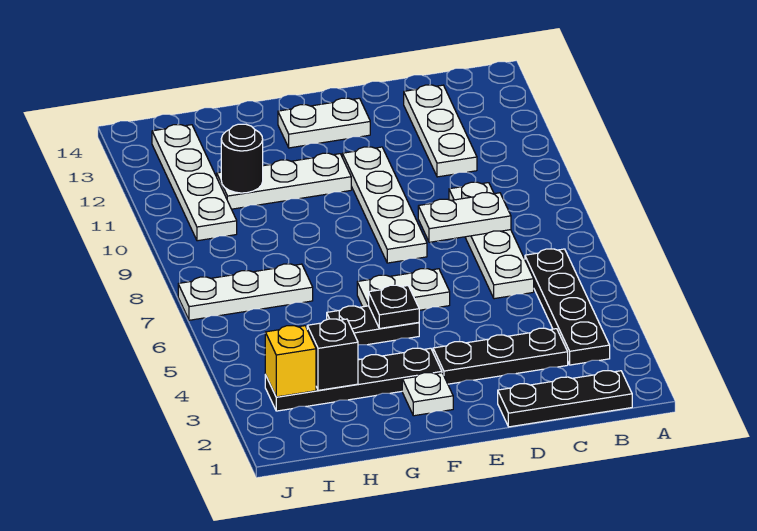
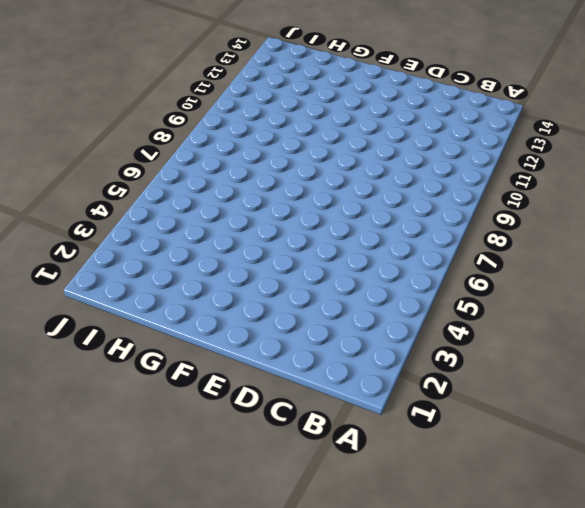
none -> black 1x3 plate [498,371,632,427]
none -> black 1x4 plate [525,249,610,365]
none -> black 1x3 plate [433,328,568,384]

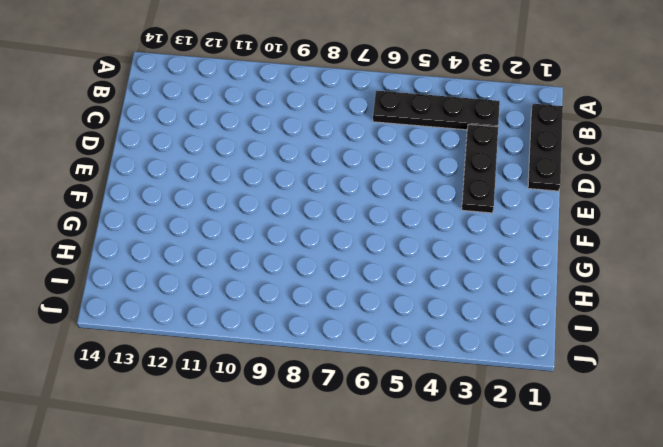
none -> white 1x4 plate [449,182,534,299]
none -> white 1x3 plate [404,85,477,177]
none -> white 1x2 plate [357,269,450,310]

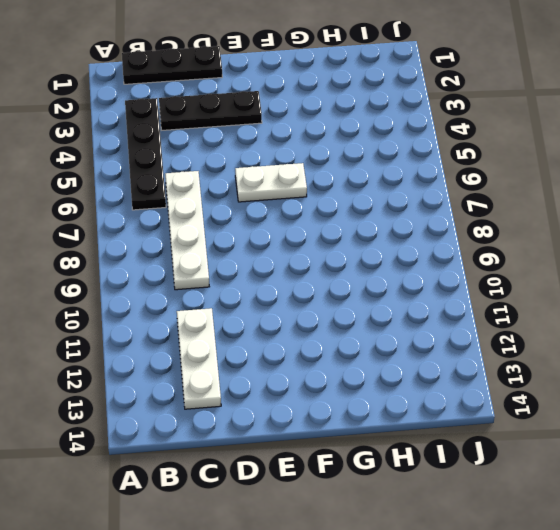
none -> white 1x4 plate [342,147,427,263]
none -> white 1x2 plate [278,98,370,148]
none -> white 1x1 plate [402,373,453,416]

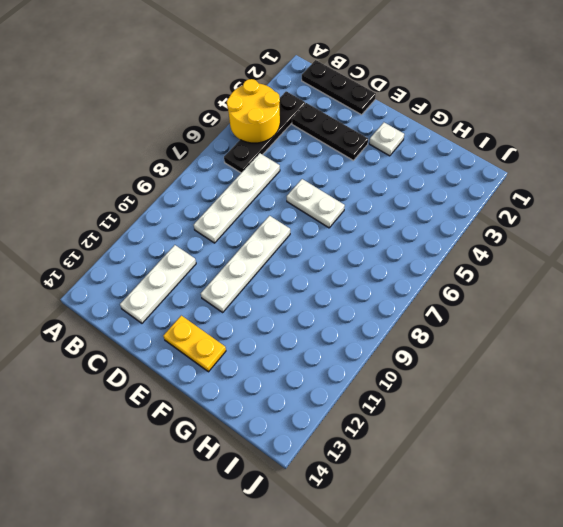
yellow 2x2 round brick [227,79,280,143] -> none
yellow 1x2 plate [163,316,226,372] -> white 1x2 plate [278,98,370,148]
none -> black 1x4 plate [265,348,442,411]
none -> black 1x2 plate [327,306,419,345]
none -> white 1x3 plate [217,153,351,209]

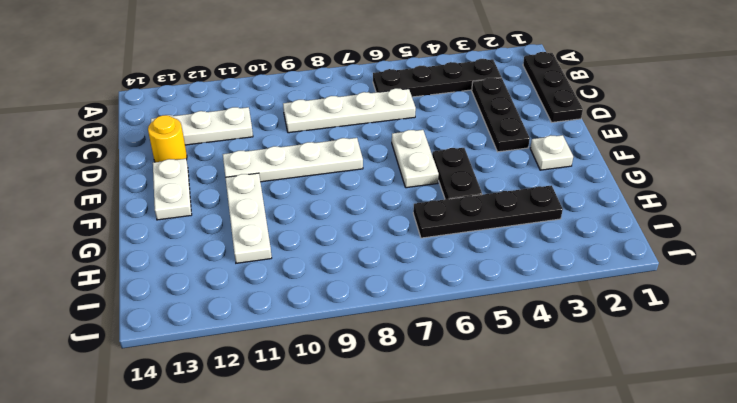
yellow 1x1 round brick [148,115,187,162] -> none
black 1x4 plate [413,185,563,238] -> black 1x4 plate turned to [265,348,442,411]
none -> white 1x3 plate [178,264,313,320]
none -> white 1x4 plate [152,125,237,241]
none -> white 1x2 plate [418,193,511,242]

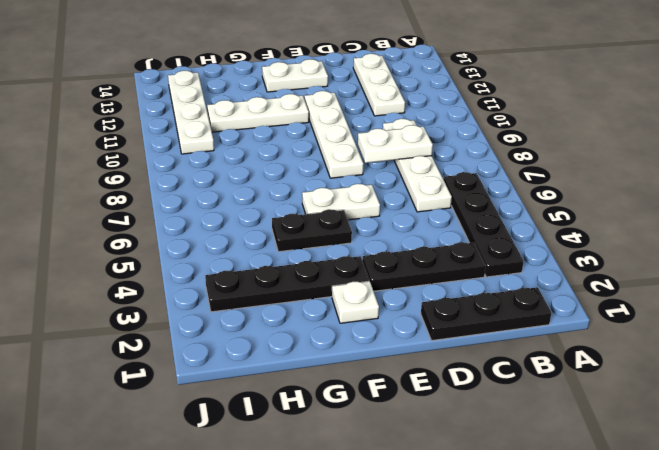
none -> white 1x3 plate [178,264,313,320]
none -> black 1x1 plate [369,285,419,329]
none -> black 1x1 brick [307,319,358,390]

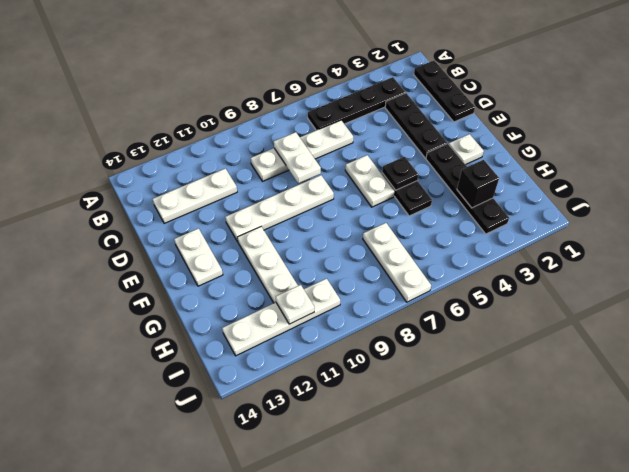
white 1x1 plate [276,285,314,324] -> none
none -> black 1x1 round brick [221,124,263,193]
none -> yellow 1x1 brick [265,326,316,397]

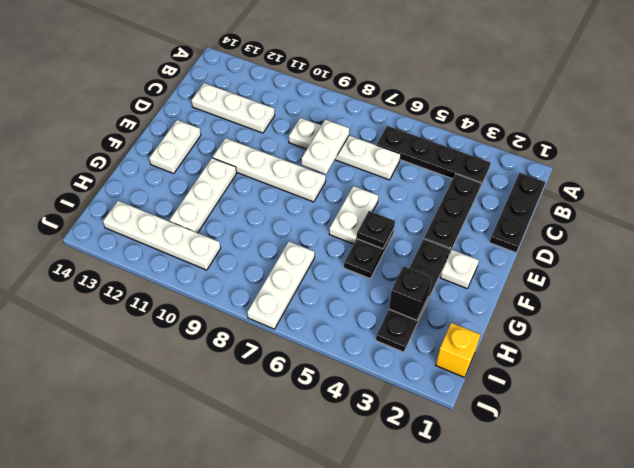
yellow 1x1 brick [436,323,480,377] -> yellow 1x1 brick moved to [265,326,316,397]
none -> black 1x1 round brick [221,124,263,193]

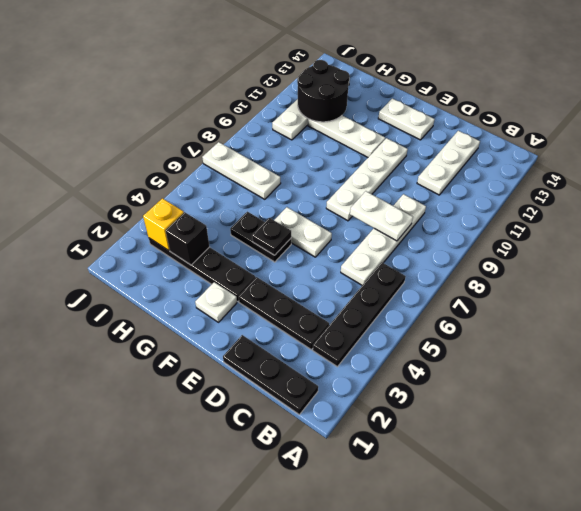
black 2x2 round brick [297,60,350,122] -> black 1x1 round brick [221,124,263,193]

